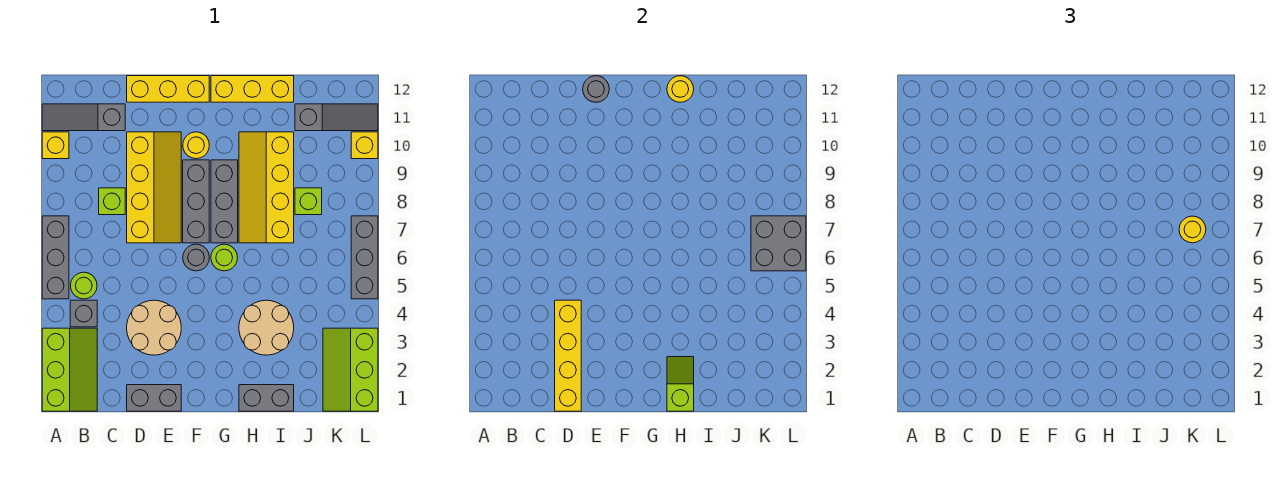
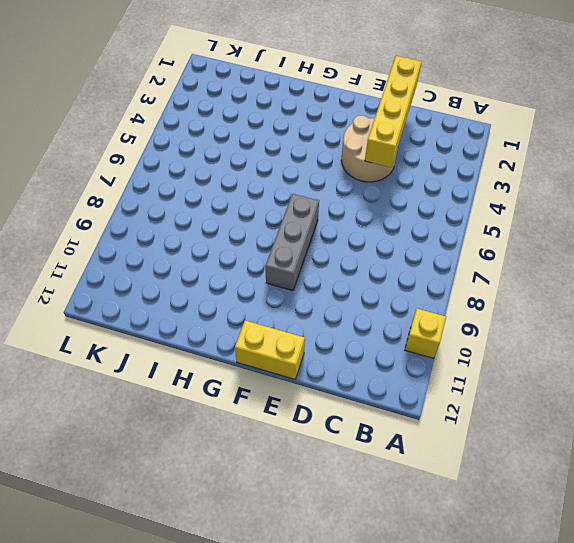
yellow 1x2 brick [235,321,305,379] -> yellow 1x3 brick [127,76,209,102]
none -> lime 2x3 slope [42,328,97,411]
none -> grey 1x3 brick [42,216,69,299]
none -> grey 1x3 slope [42,104,125,131]
none -> grey 1x1 brick [70,300,97,327]

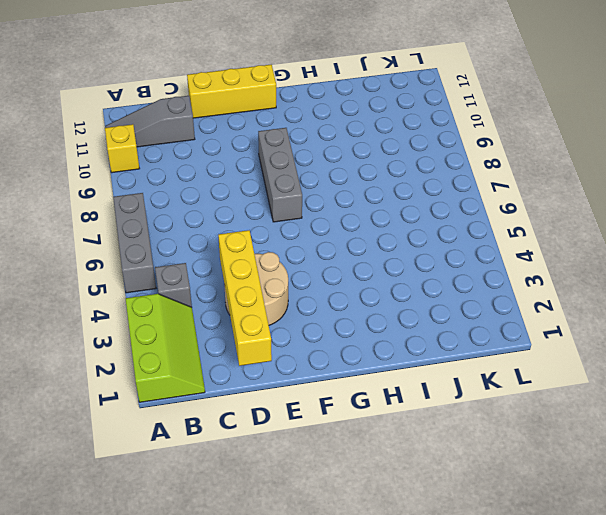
none -> lime 1x1 round brick [70,272,97,299]
none -> lime 1x1 brick [99,188,125,215]
none -> grey 1x2 brick [127,385,181,411]
none -> yellow 2x4 slope [127,132,181,243]

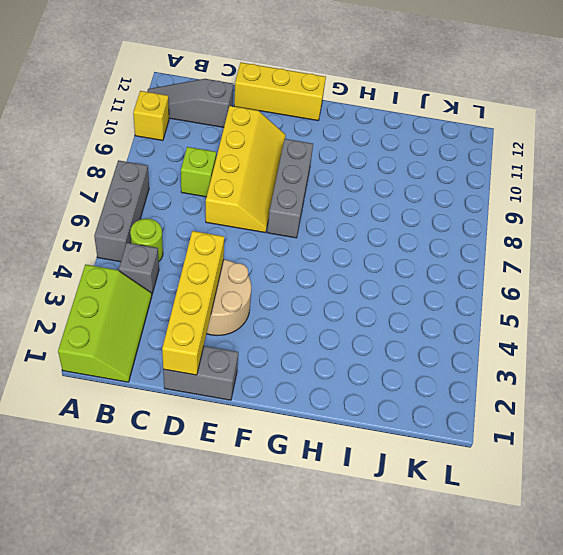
none -> grey 1x1 round brick [183,244,209,271]
none -> yellow 1x1 round brick [183,132,209,159]
none -> lime 1x1 round brick [211,244,238,271]
none -> grey 1x3 brick [211,160,238,243]

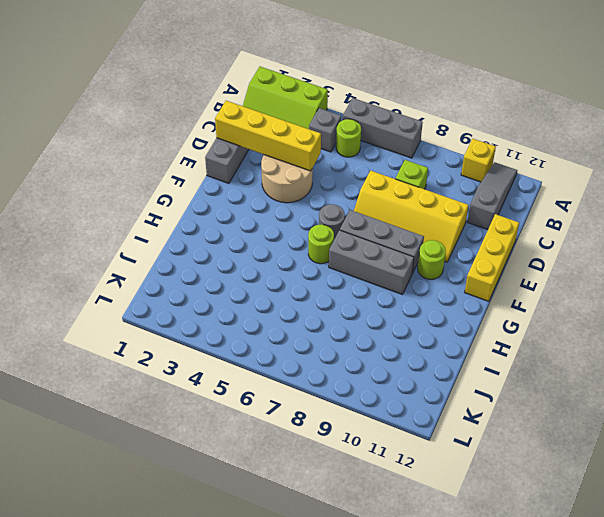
lime 1x1 round brick [418,240,446,279] -> yellow 1x1 round brick [183,132,209,159]
none -> yellow 1x3 brick [211,76,294,102]
none -> grey 1x2 brick [239,385,294,411]
none -> tan 2x2 round brick [239,300,294,355]
none -> yellow 2x4 slope [239,132,294,243]

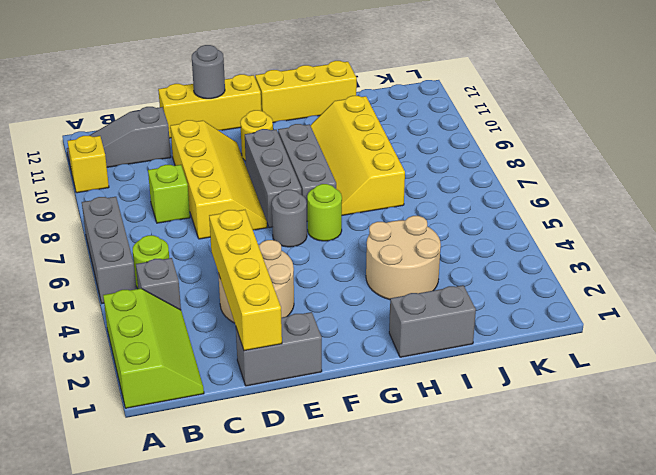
none -> lime 1x1 brick [295,188,322,215]
none -> grey 1x3 slope [295,104,378,131]
none -> lime 2x3 slope [323,328,378,411]
none -> grey 1x3 brick [351,216,378,299]

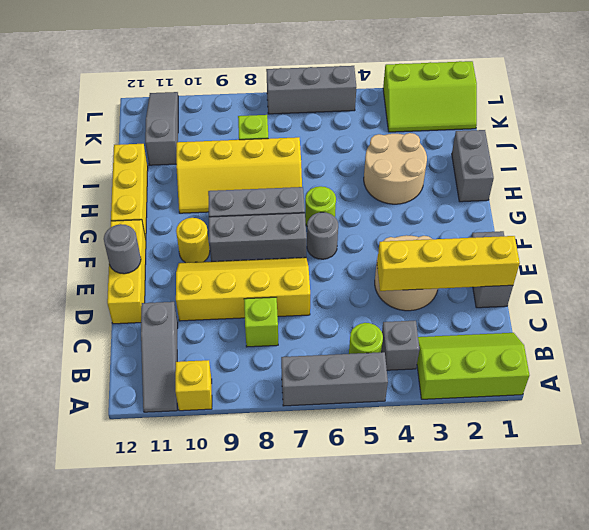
none -> yellow 1x1 brick [351,132,378,159]
none -> lime 1x2 slope [667,357,694,411]
none -> yellow 1x1 round brick [667,76,694,102]
none -> grey 2x2 brick [751,216,806,271]

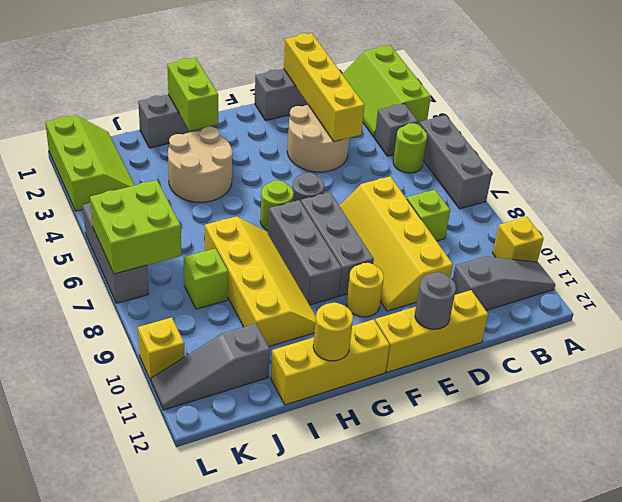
lime 1x2 brick [167,58,219,131] -> lime 1x2 slope [667,357,694,411]
lime 2x2 brick [90,180,181,274] -> grey 2x2 brick [751,216,806,271]
none -> yellow 1x1 round brick [1179,216,1206,243]

